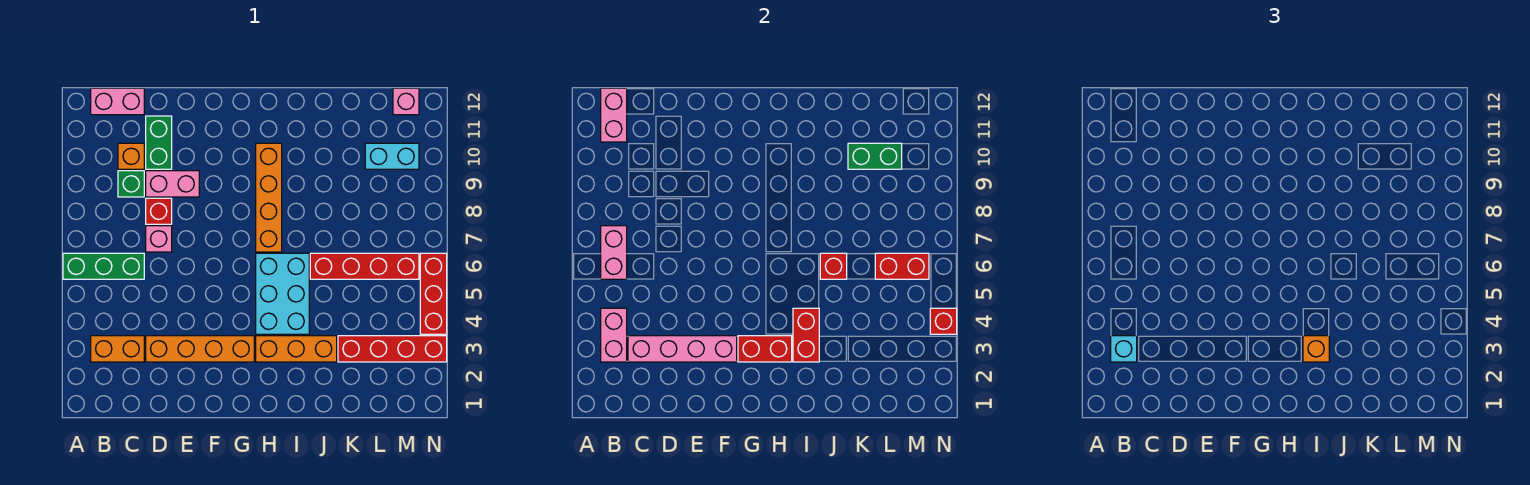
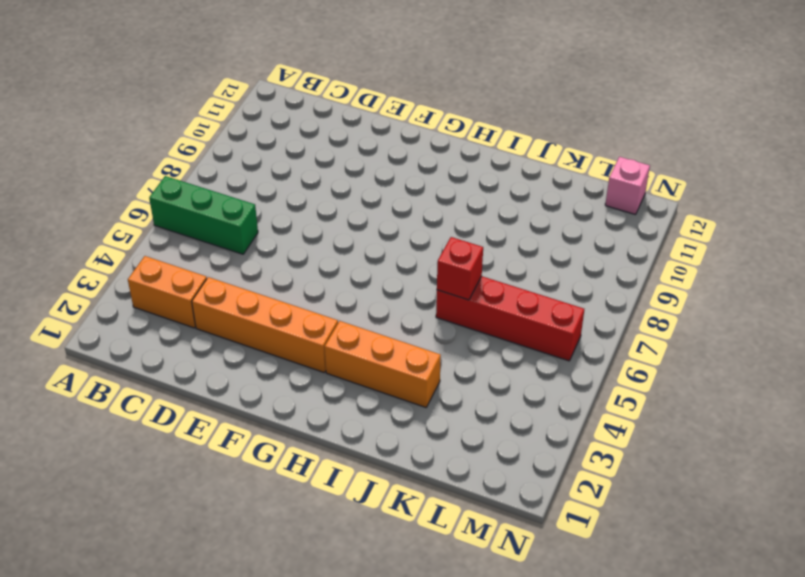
none -> pink 1x2 brick [91,88,144,115]
none -> green 1x1 brick [118,171,144,197]
none -> orange 1x1 brick [118,143,144,169]
none -> pink 1x1 brick [146,226,172,252]

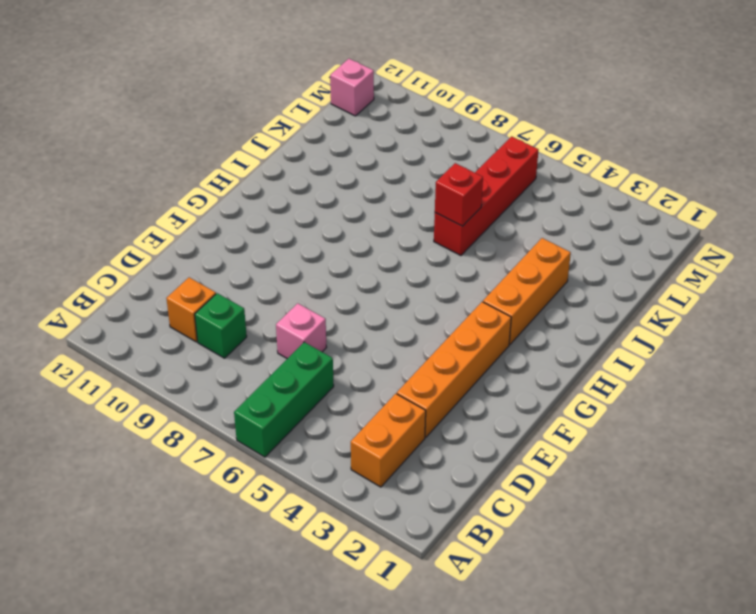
none -> pink 1x2 brick [91,88,144,115]
none -> red 1x1 brick [146,198,172,224]
none -> pink 1x2 brick [146,171,199,197]
none -> green 1x2 brick [146,116,172,169]

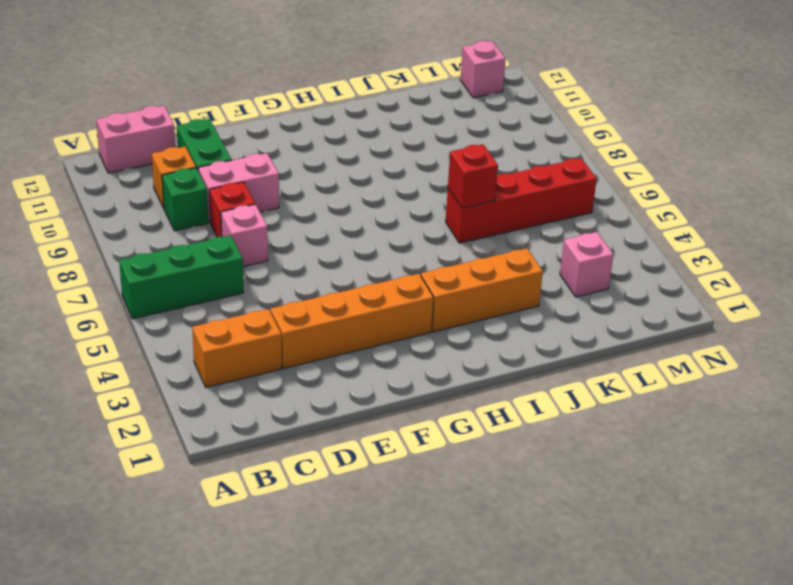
pink 1x1 brick [560,232,613,297] -> red 1x4 brick [338,336,447,362]
none -> cyan 2x3 brick [256,253,309,334]
none -> orange 1x4 brick [256,143,282,252]
none -> cyan 1x2 brick [365,143,419,169]
none -> red 1x3 brick [420,253,447,334]

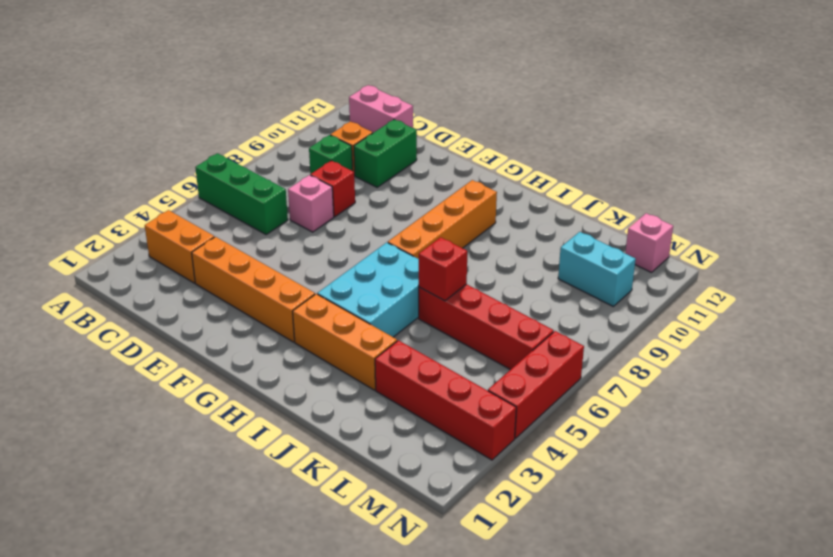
none -> pink 1x2 brick [146,171,199,197]
none -> pink 1x2 brick [601,308,627,362]
none -> pink 1x2 brick [601,226,627,279]
none -> pink 1x2 brick [601,88,627,142]

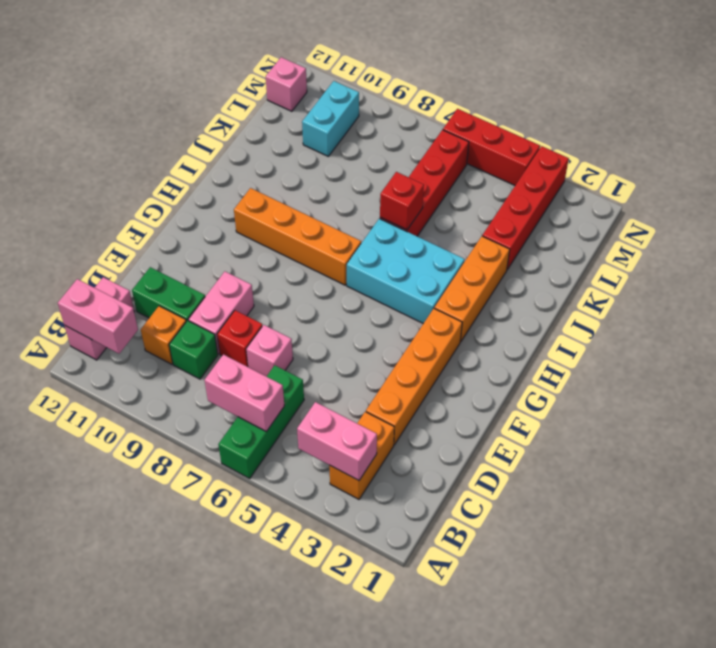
none -> pink 1x4 brick [628,336,737,362]
none -> red 1x2 brick [738,336,792,362]
none -> red 1x2 brick [793,308,819,362]
none -> green 1x2 brick [848,143,902,169]

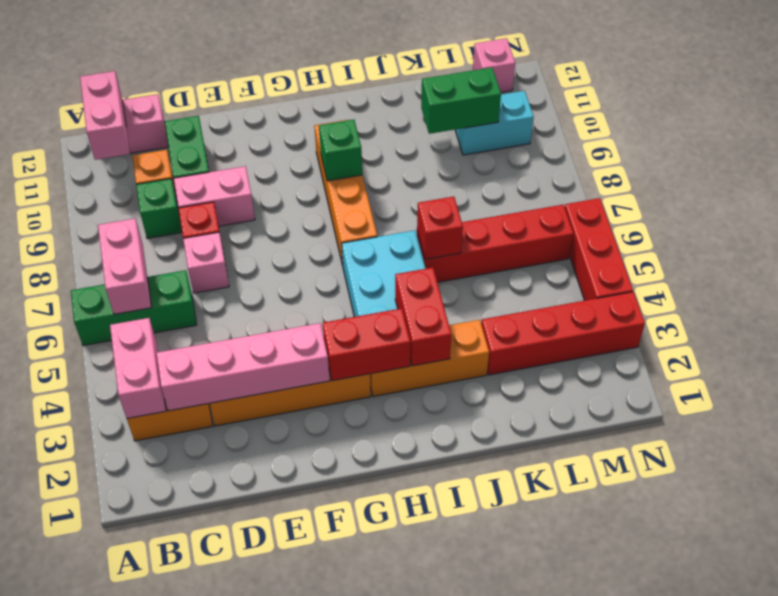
green 1x1 brick [319,120,362,181] -> none
none -> red 1x2 brick [875,253,929,279]
none -> red 1x1 brick [930,308,957,334]
none -> cyan 1x1 brick [1111,336,1137,362]
none -> orange 1x1 brick [1303,336,1329,362]

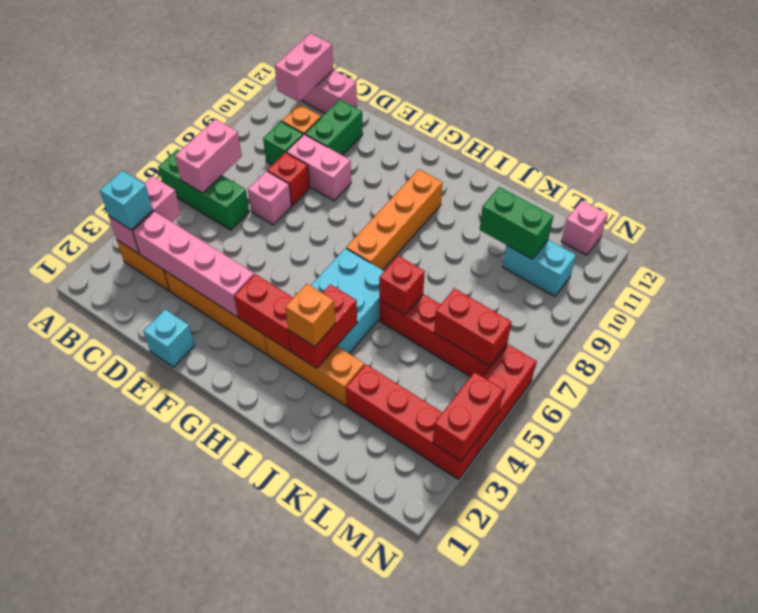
cyan 1x1 brick [143,309,195,367] -> none
red 1x2 brick [433,372,504,461] -> red 1x1 brick [930,308,957,334]

